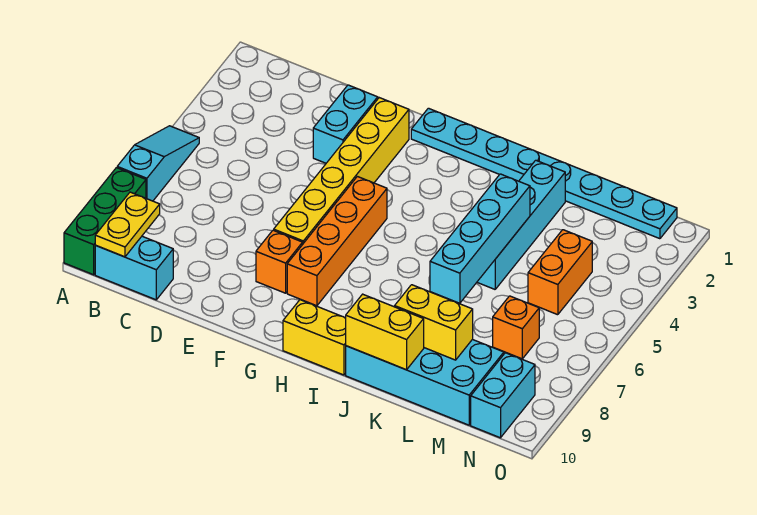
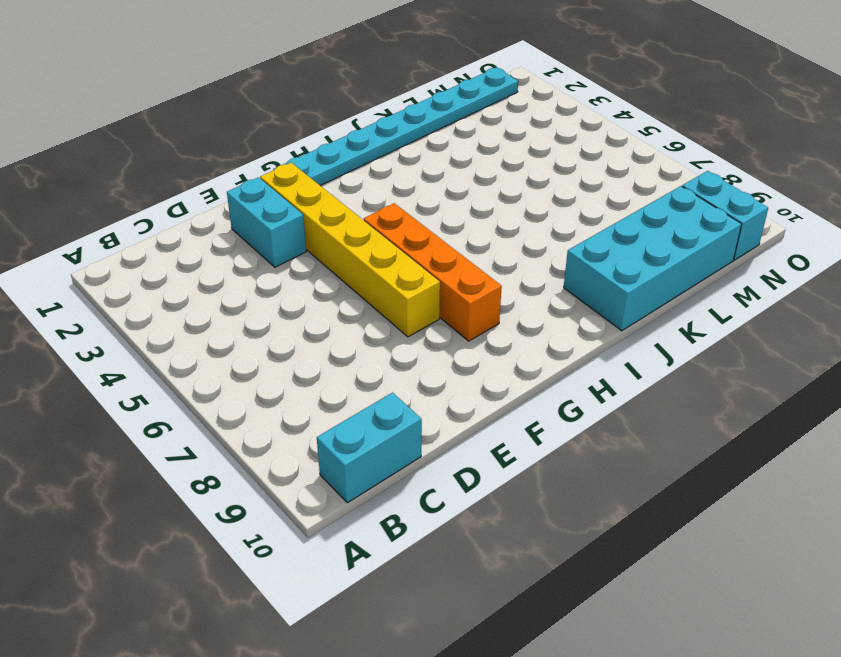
none -> cyan 1x3 slope [117,126,199,201]
none -> green 1x3 brick [64,168,146,275]
none -> orange 1x1 brick [256,230,303,293]

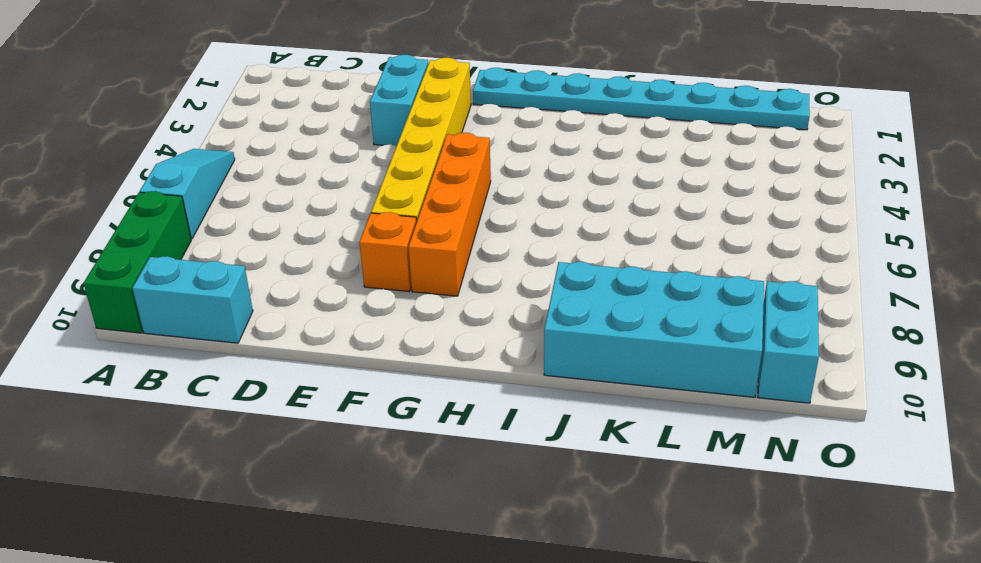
none -> yellow 1x2 brick [283,300,346,375]
none -> cyan 1x4 brick [477,160,565,289]
none -> orange 1x2 brick [528,230,592,315]

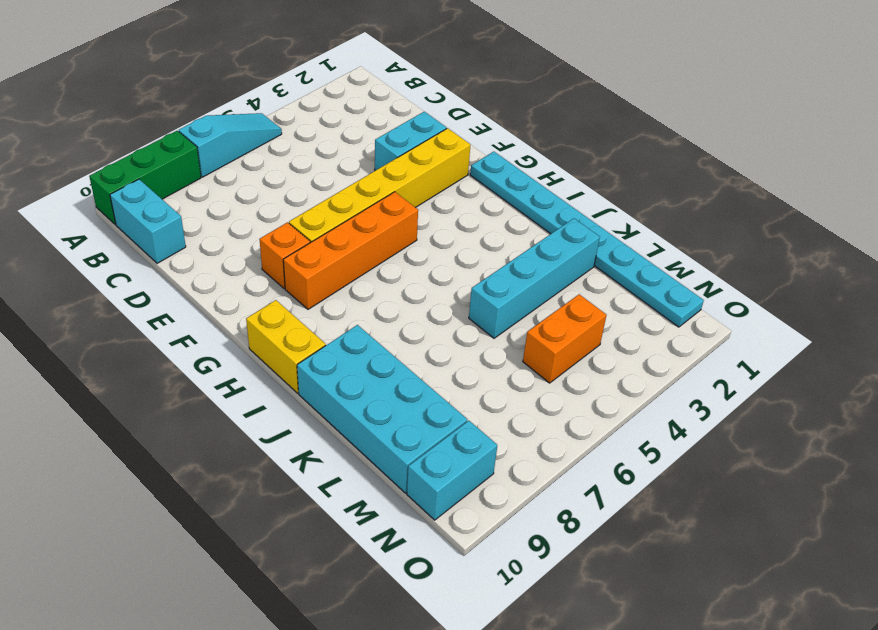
none -> orange 1x1 brick [493,296,539,359]
none -> yellow 1x2 plate [95,192,160,257]
none -> yellow 1x2 brick [346,294,424,370]

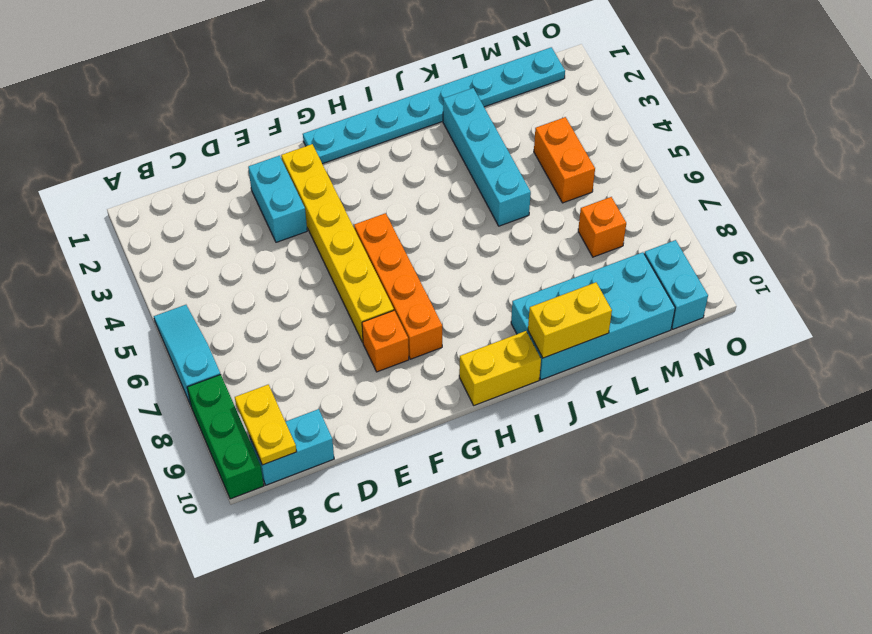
none -> cyan 1x4 brick [430,174,530,303]
none -> yellow 1x2 brick [395,285,473,360]

